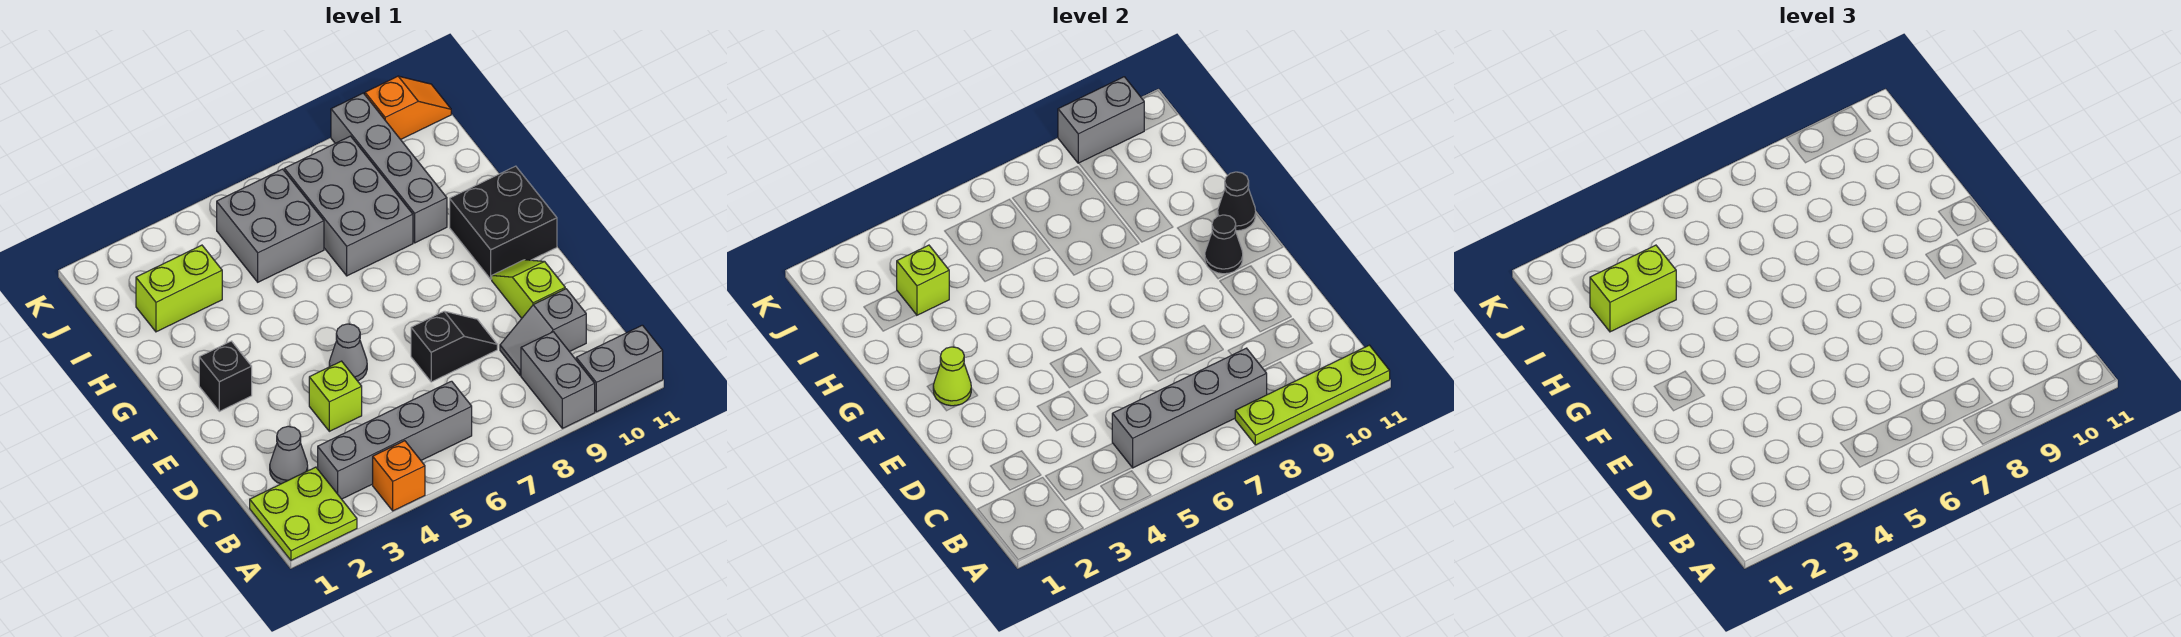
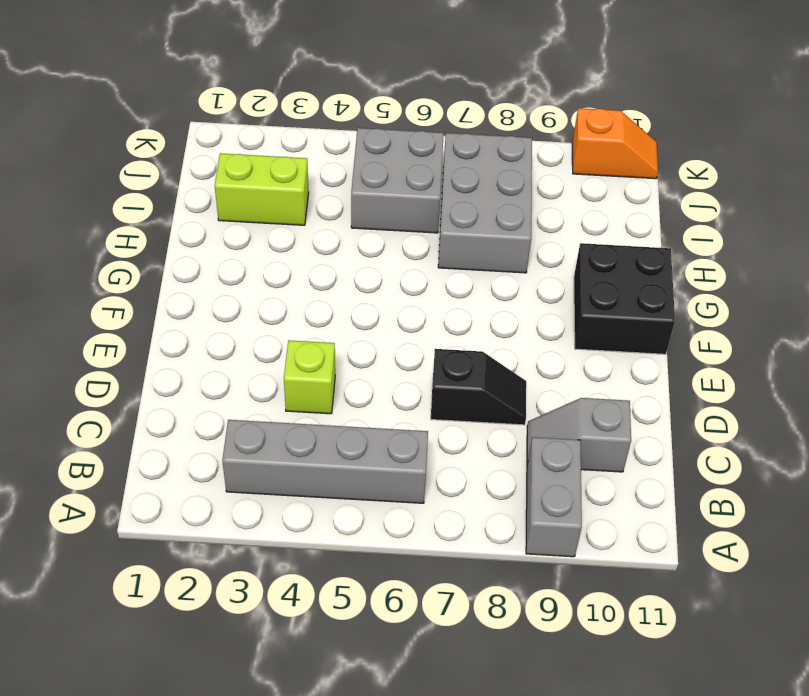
none -> lime 2x2 plate [250,467,357,560]
none -> orange 1x1 brick [373,441,425,511]
none -> grey 1x2 brick [576,325,663,412]

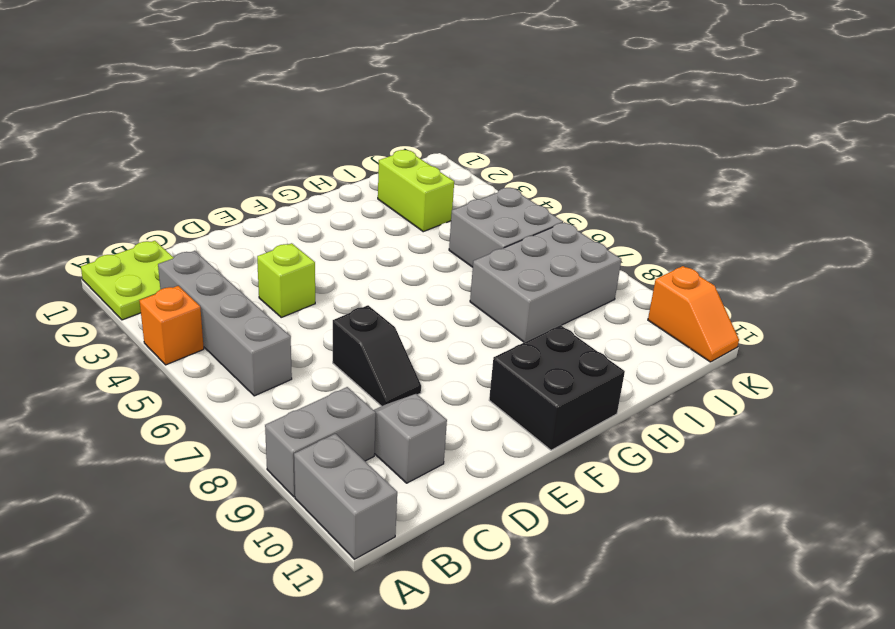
none -> grey 1x1 cone [270,426,308,484]
none -> lime 1x2 slope [492,260,565,318]
none -> grey 1x1 cone [329,324,367,381]

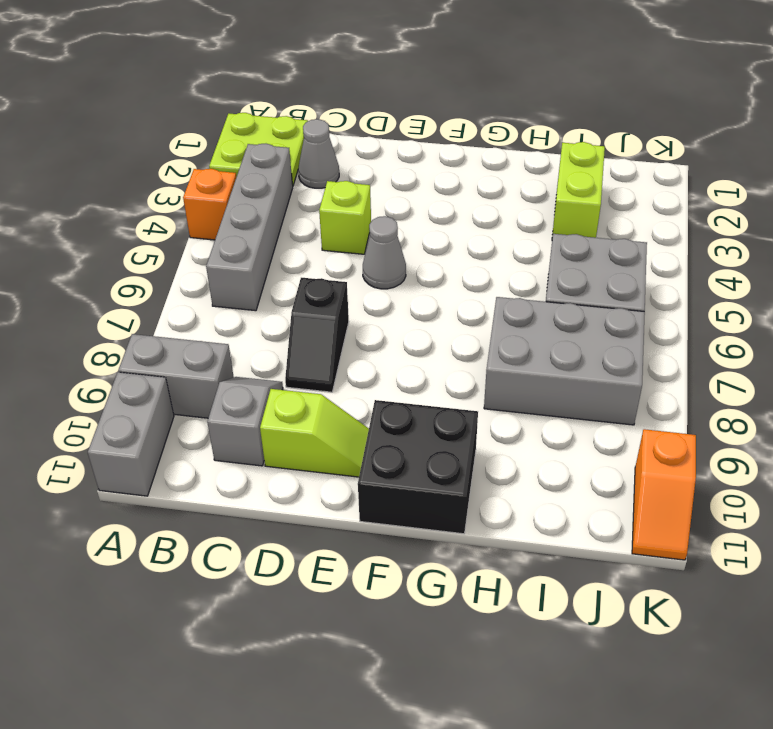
none -> black 1x1 brick [199,341,252,411]
none -> grey 1x4 brick [331,93,447,243]
none -> lime 1x4 plate [1235,345,1390,445]

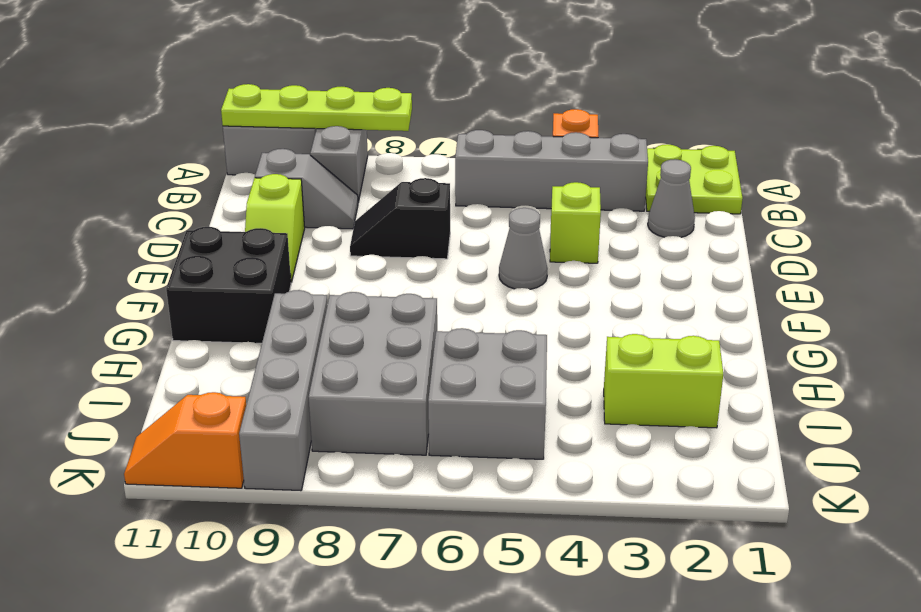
none -> black 1x1 brick [199,341,252,411]
none -> grey 1x4 brick [1112,348,1267,468]
none -> lime 1x1 cone [933,347,971,406]

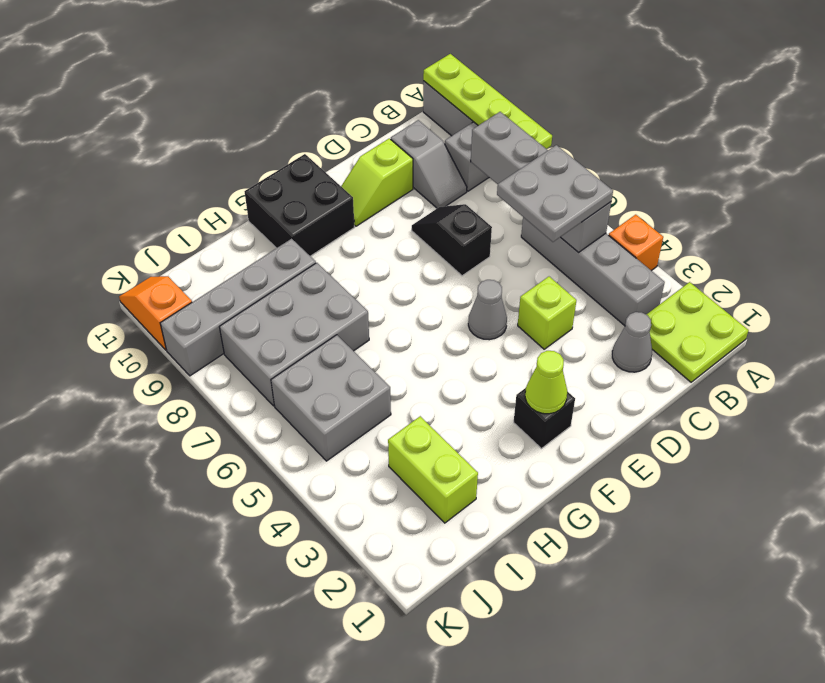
grey 2x2 plate [497,145,613,242] -> none
none -> black 1x1 cone [1205,215,1243,274]
none -> black 1x1 cone [1218,172,1256,231]
none -> lime 1x1 brick [897,245,949,315]

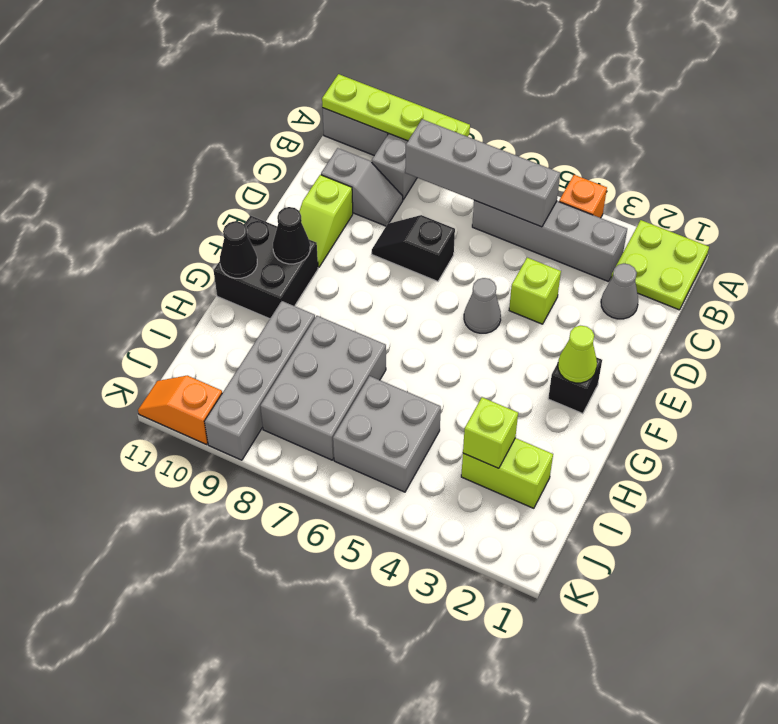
none -> grey 1x2 brick [1058,77,1144,163]
none -> lime 1x2 brick [1590,245,1676,332]

